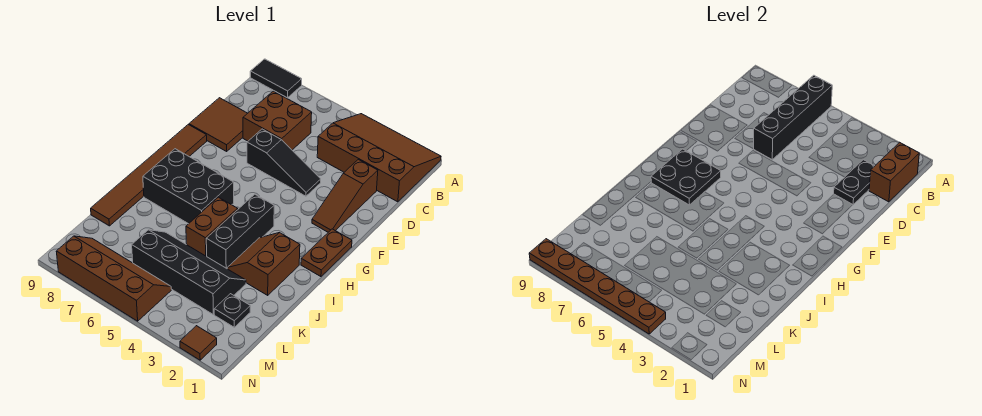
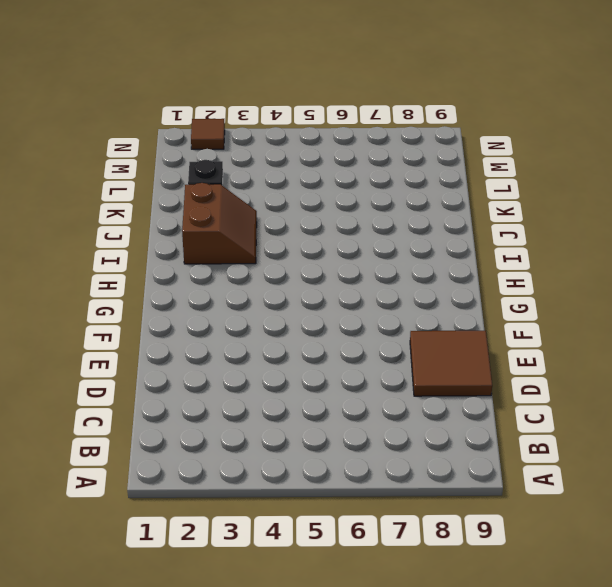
none -> brown 3x4 slope [317,114,441,202]
none -> black 1x2 tile [250,59,302,98]
none -> brown 2x2 brick [243,91,312,150]

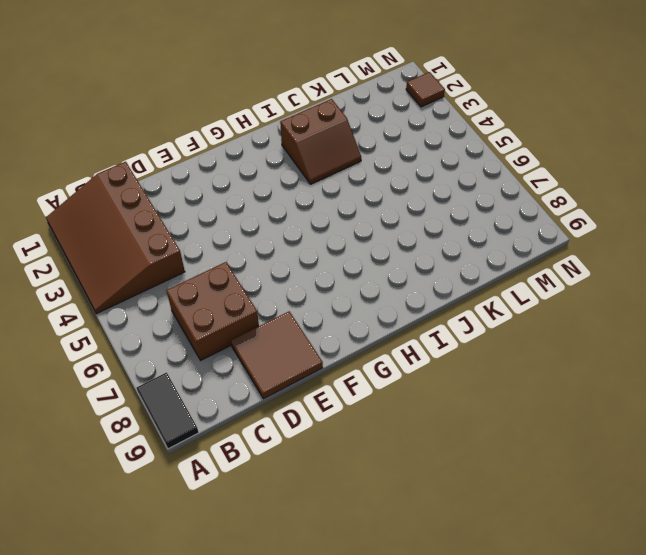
none -> brown 1x3 slope [312,160,378,232]
none -> black 1x3 slope [247,129,321,196]
none -> brown 1x6 tile [91,125,207,226]

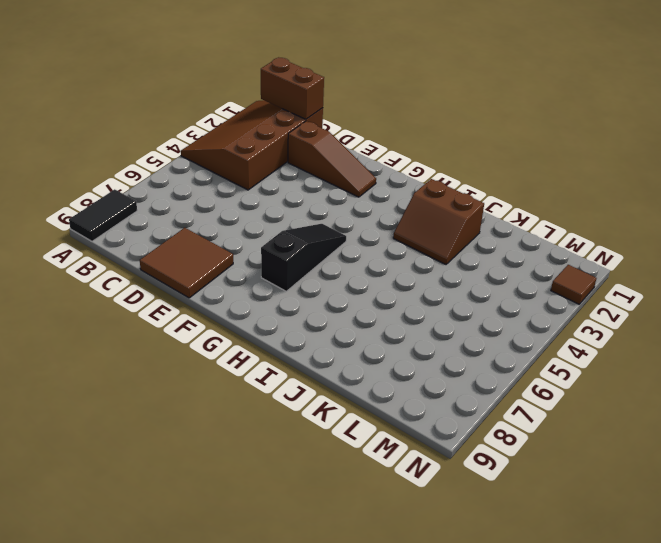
black 1x3 slope [261,224,346,291] -> black 1x3 slope moved to [247,129,321,196]
none -> brown 2x2 brick [243,91,312,150]
none -> brown 1x6 tile [91,125,207,226]
none -> brown 1x2 plate [301,229,352,277]

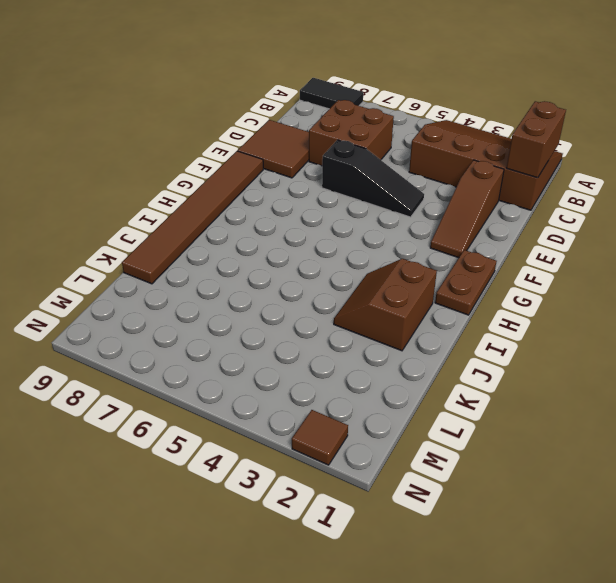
none -> black 1x3 brick [206,194,274,268]
none -> black 2x3 brick [143,149,234,224]
none -> brown 1x2 brick [186,197,238,256]

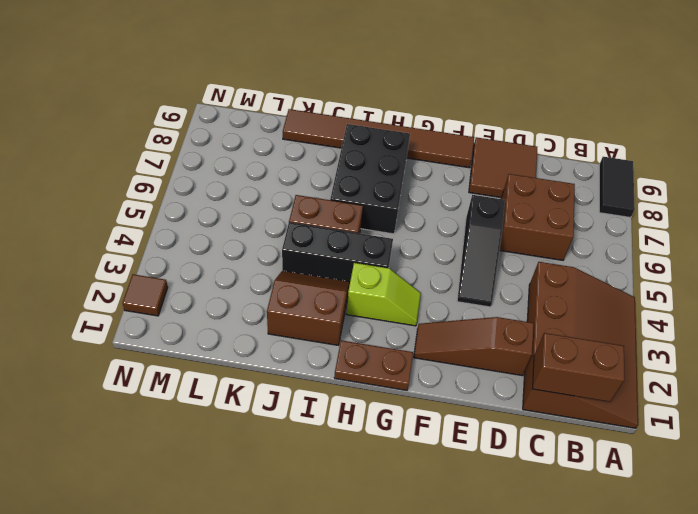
lime 1x2 slope [346,263,421,326] -> none
none -> black 2x4 slope [132,230,246,314]
none -> black 1x1 plate [214,294,250,327]
none -> brown 2x4 slope [56,236,171,321]

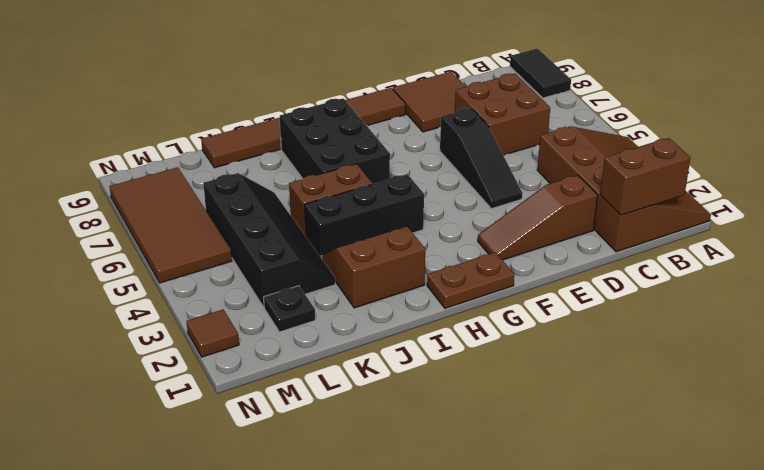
brown 2x4 tile [109,167,232,283] -> brown 2x4 slope [56,236,171,321]
none -> black 1x4 brick [754,75,832,159]
none -> black 1x2 plate [834,160,874,205]
none -> black 2x2 plate [651,149,721,205]

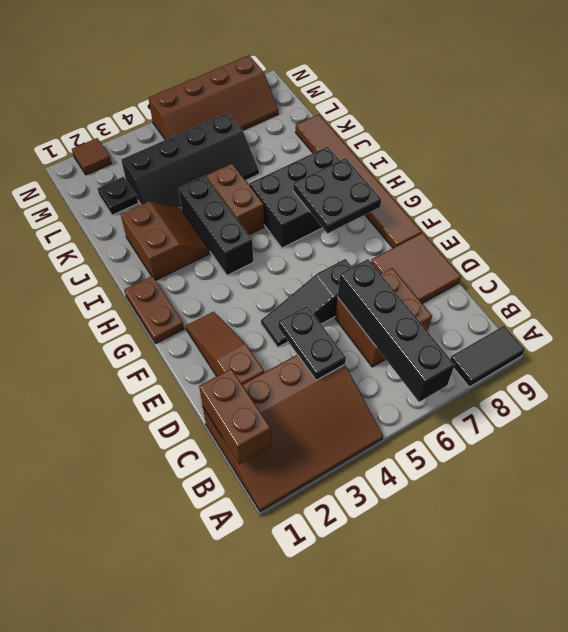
black 1x2 plate [278,306,346,380] -> black 1x2 plate moved to [834,160,874,205]
none -> brown 1x6 plate [529,239,666,334]

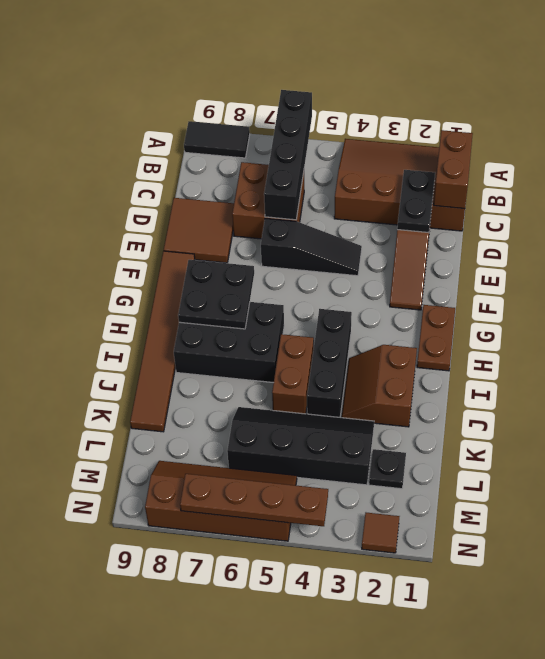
brown 1x4 plate [180,474,328,526] -> brown 1x6 plate [529,239,666,334]

